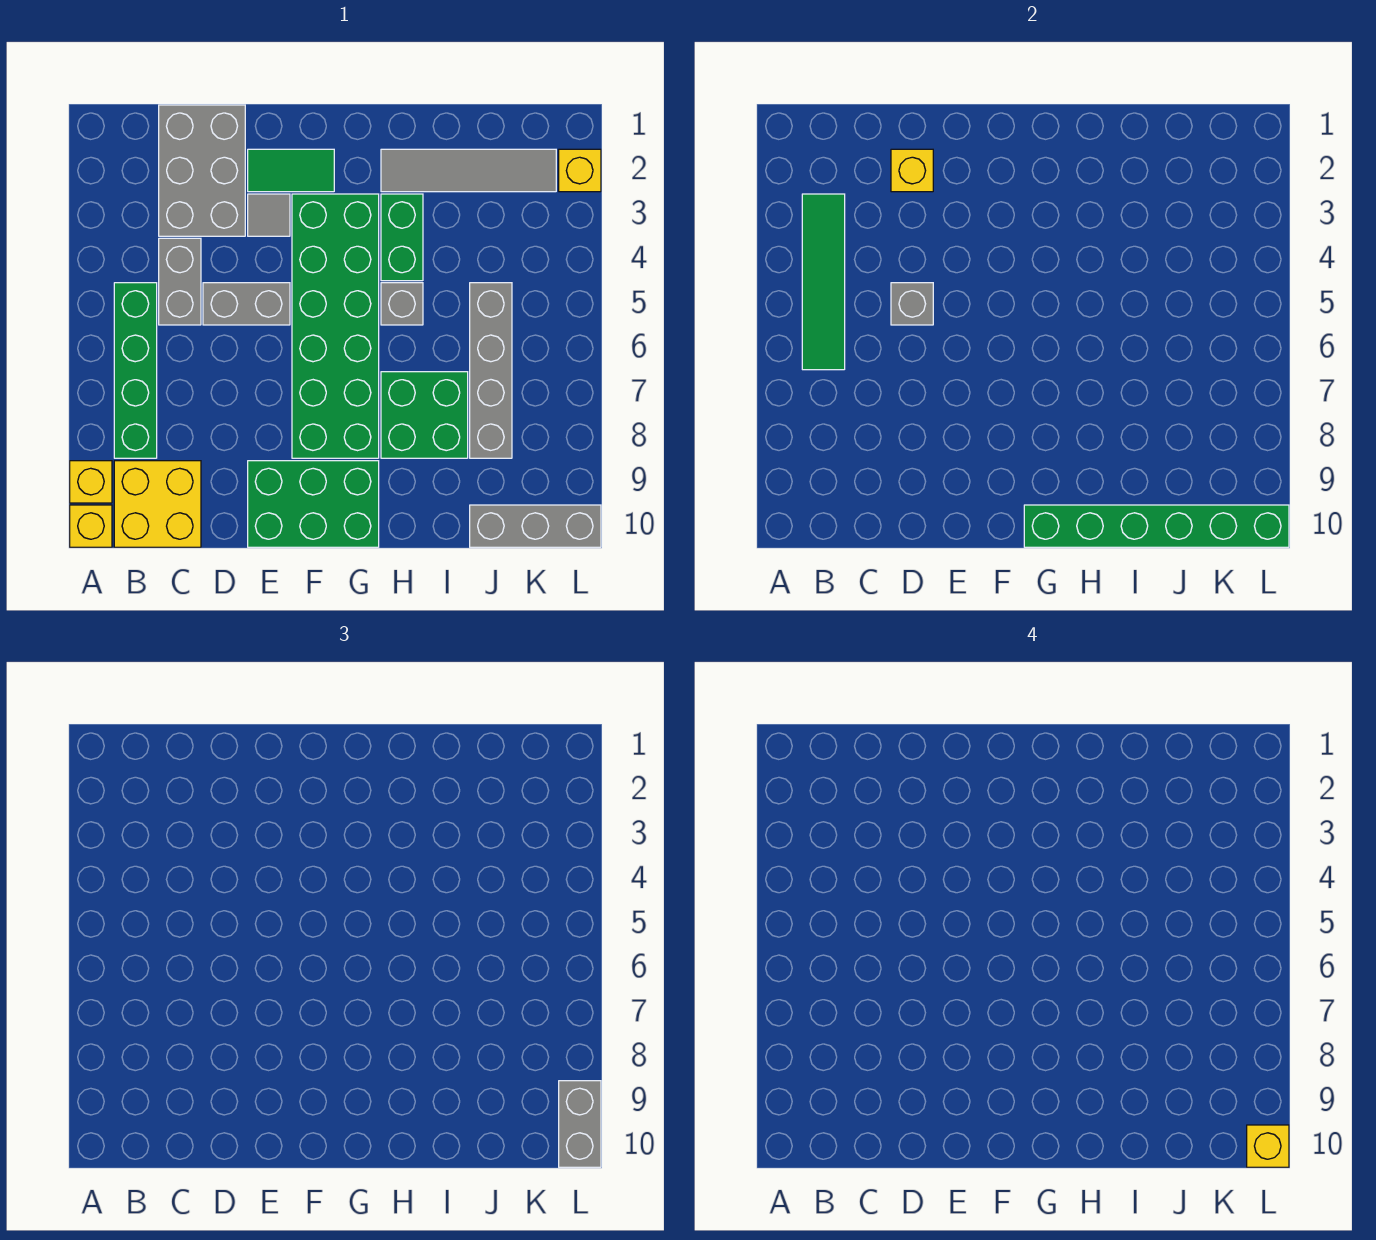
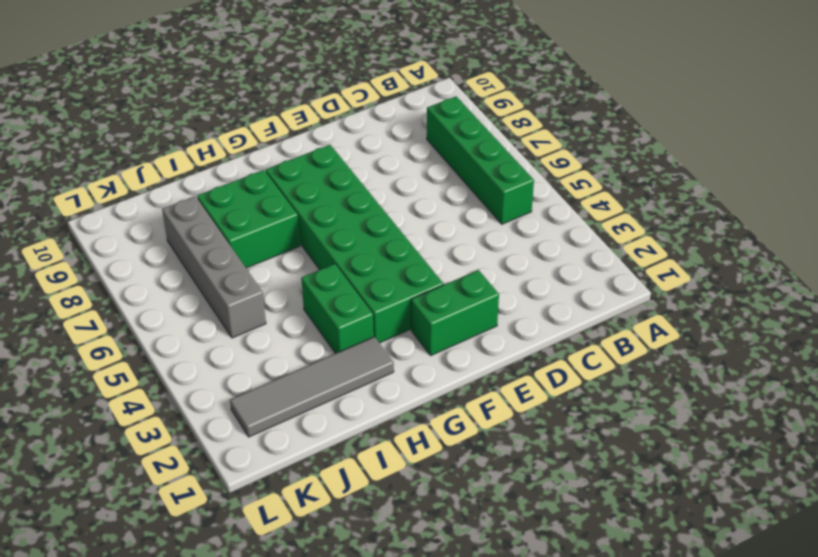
green 1x2 brick [411,270,499,355] -> green 1x2 tile [248,149,334,192]
none -> yellow 1x1 brick [70,461,112,503]
none -> yellow 1x1 brick [70,505,112,547]
none -> yellow 2x2 brick [114,461,201,547]

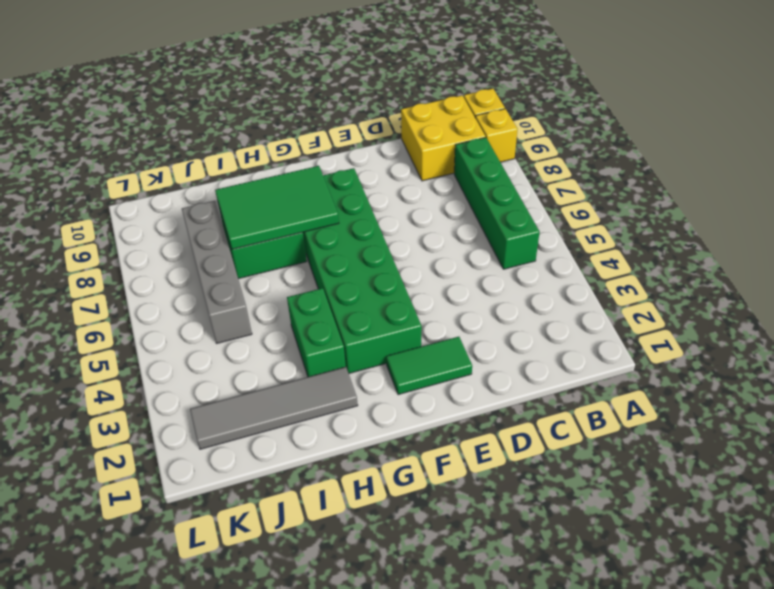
green 2x3 tile [215,166,339,249] -> none
none -> grey 2x3 brick [159,105,245,236]
none -> grey 1x2 brick [159,238,201,325]
none -> grey 1x2 brick [203,283,290,325]

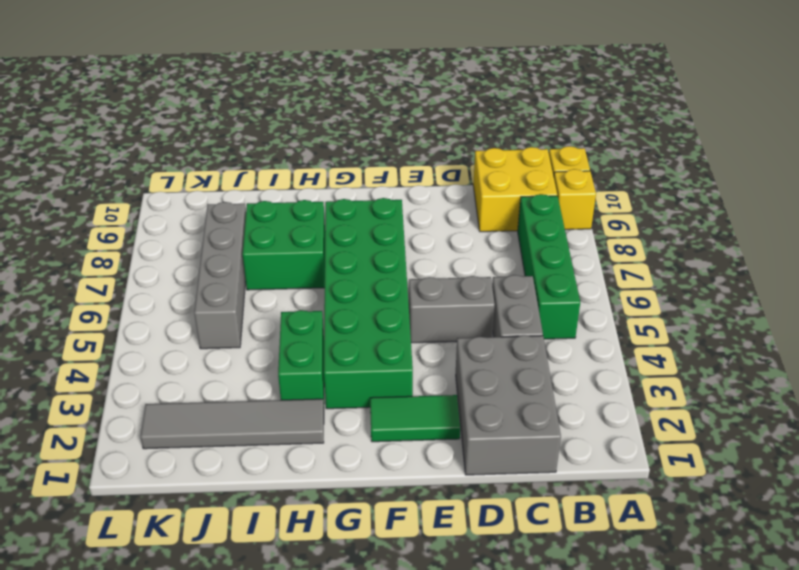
none -> grey 1x1 tile [248,194,290,236]
none -> green 2x3 brick [248,461,379,547]
none -> grey 1x1 brick [381,283,423,325]

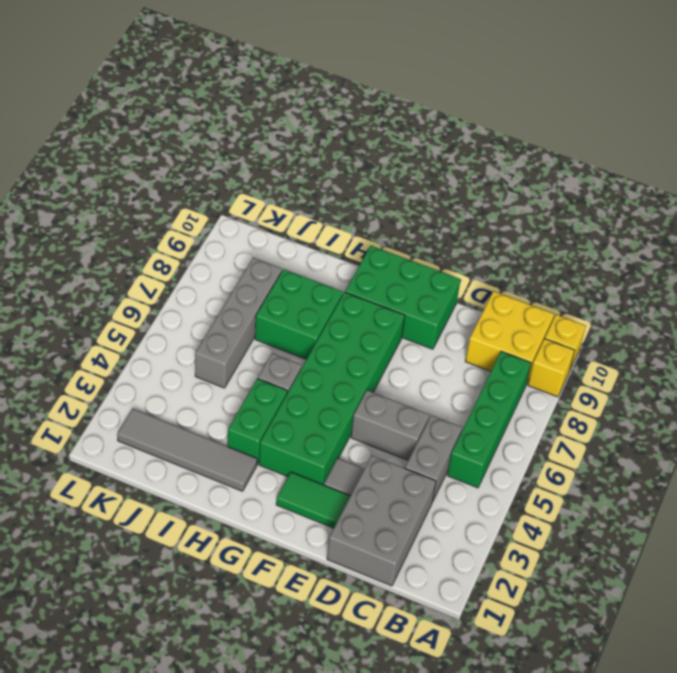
none -> grey 1x3 brick [470,505,601,547]
none -> yellow 1x1 brick [559,149,601,192]
none -> green 1x4 tile [802,194,845,370]

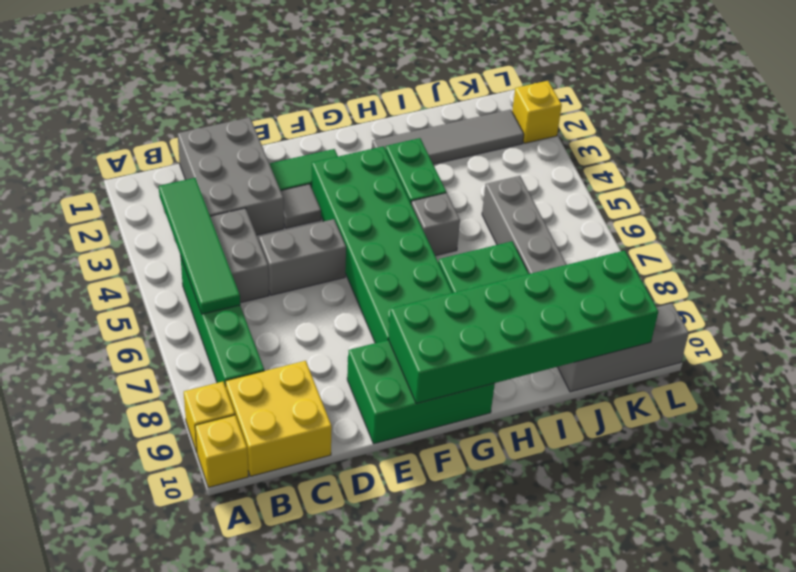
green 2x6 brick [388,251,658,404] -> green 1x6 brick [1024,505,1289,547]
none -> yellow 1x1 brick [891,149,933,192]
none -> grey 1x1 brick [891,283,933,325]
none -> grey 1x2 brick [559,1081,601,1167]

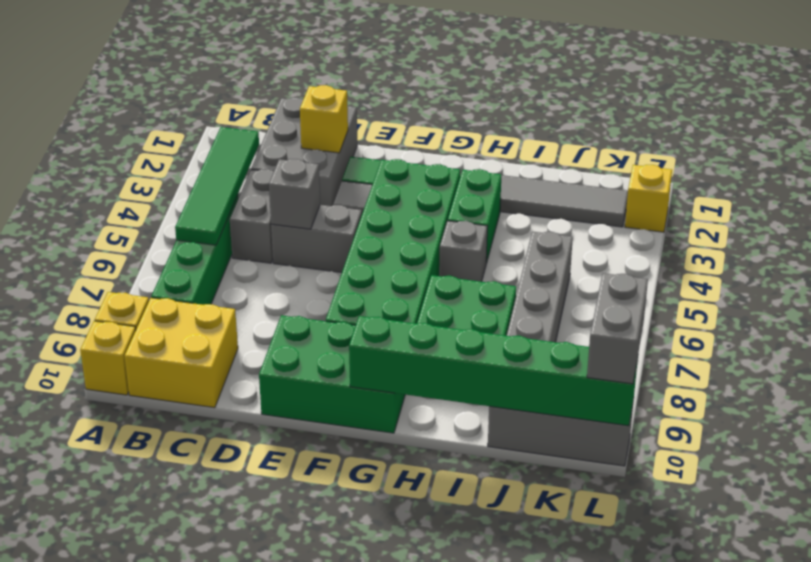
none -> yellow 1x1 brick [1247,1125,1289,1167]

